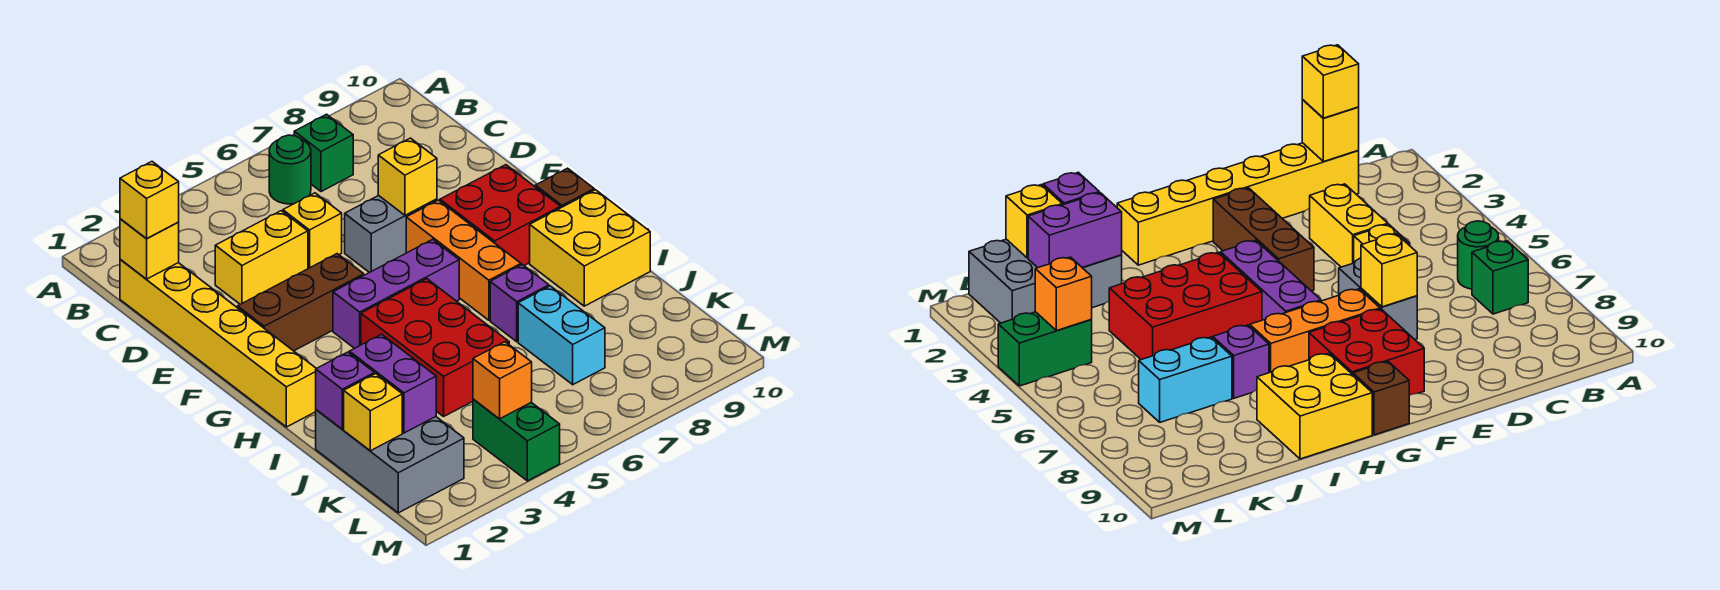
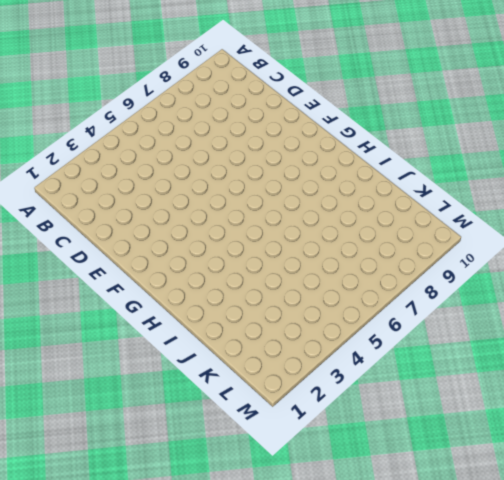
none -> green 1x1 round brick [269,135,311,204]
none -> green 1x1 brick [294,114,353,192]
none -> yellow 1x6 brick [120,259,316,427]

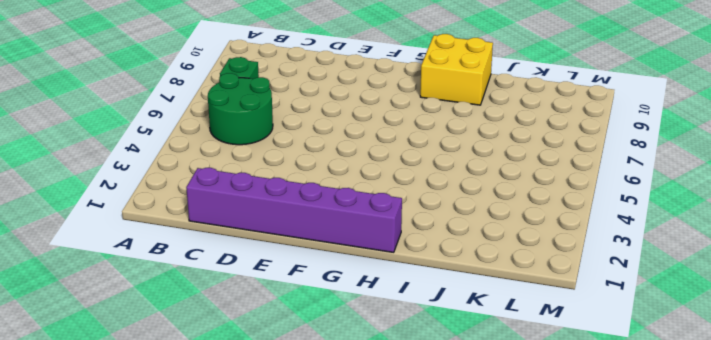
green 2x2 round brick [208,73,273,145] -> green 1x1 round brick [269,135,311,204]
purple 1x6 brick [186,168,402,252] -> yellow 1x6 brick [120,259,316,427]
none -> yellow 1x2 brick [215,211,308,304]
none -> yellow 1x1 brick [283,193,342,269]
none -> grey 1x2 brick [345,195,437,273]

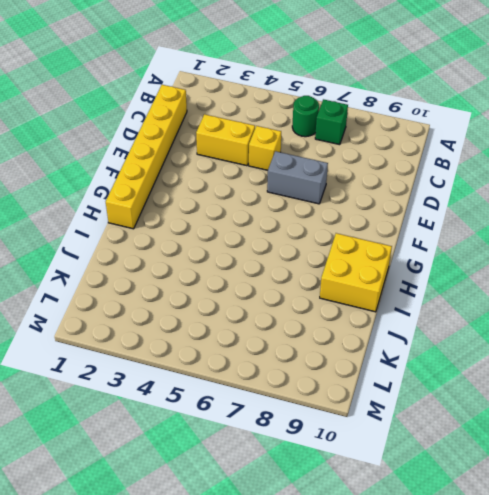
none -> brown 1x3 brick [238,254,364,351]
none -> orange 1x3 brick [406,200,521,320]
none -> red 2x2 brick [440,165,560,266]

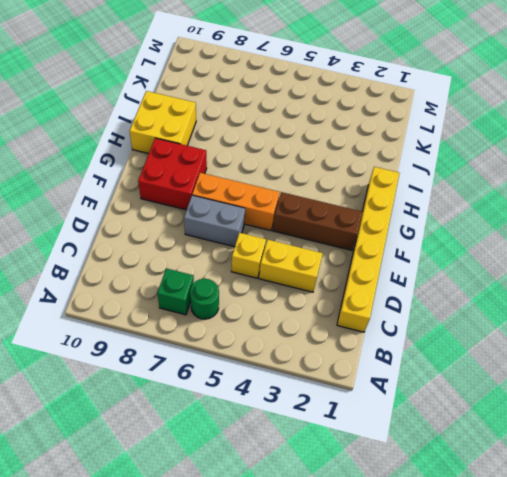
orange 1x3 brick [192,173,280,231] -> orange 1x3 brick turned to [406,200,521,320]
none -> purple 1x3 brick [333,239,459,348]
none -> brown 1x1 brick [535,168,594,208]
none -> red 2x3 brick [361,279,509,416]

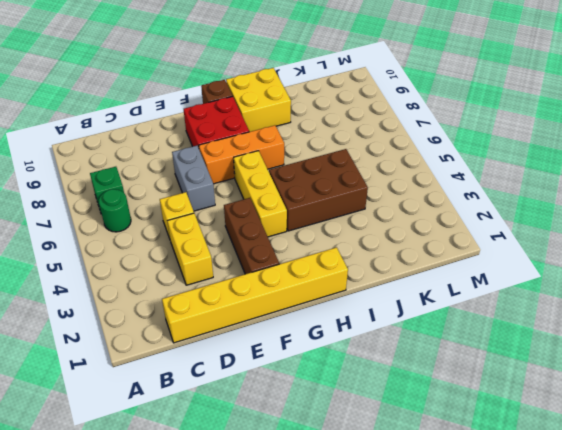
yellow 1x3 brick [234,151,287,237] -> purple 1x3 brick [333,239,459,348]
brown 2x3 brick [269,149,368,231] -> red 2x3 brick [361,279,509,416]
none -> purple 1x1 brick [490,265,549,342]
none -> grey 2x3 brick [316,410,464,513]
none -> cyan 1x2 brick [518,286,605,385]

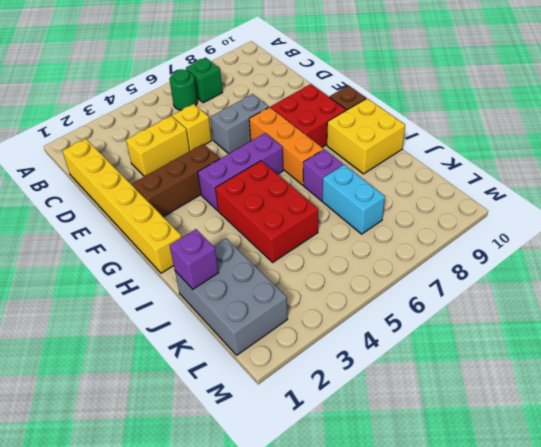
none -> green 1x2 brick [473,399,560,481]
none -> yellow 1x1 brick [120,219,179,279]
none -> yellow 1x1 brick [378,138,437,215]

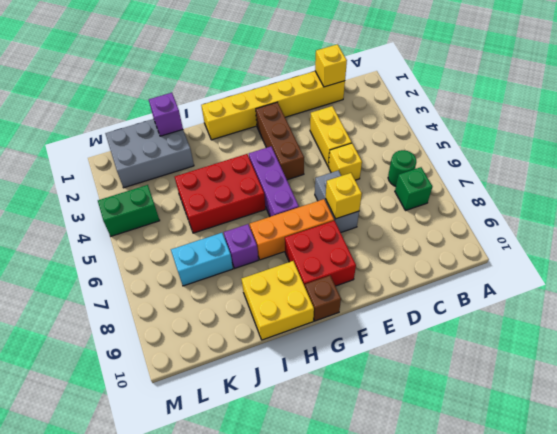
none -> purple 1x2 brick [349,334,436,433]
none -> yellow 1x1 brick [344,374,402,451]
none -> orange 1x1 brick [473,342,532,419]

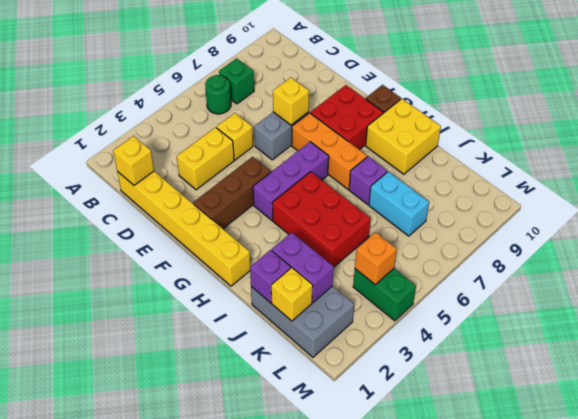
none -> yellow 1x1 brick [120,162,179,238]

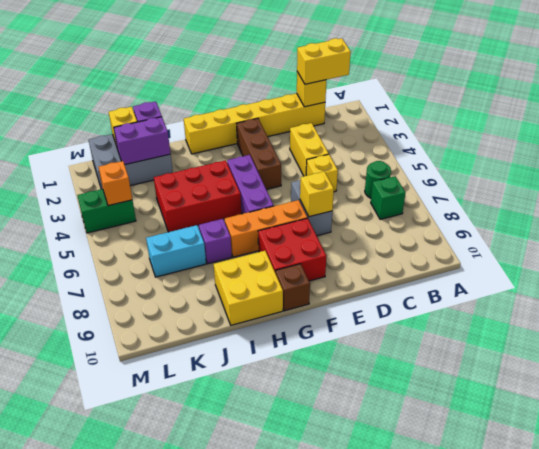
yellow 1x2 brick [297,38,351,84] -> yellow 1x1 brick [120,162,179,238]

